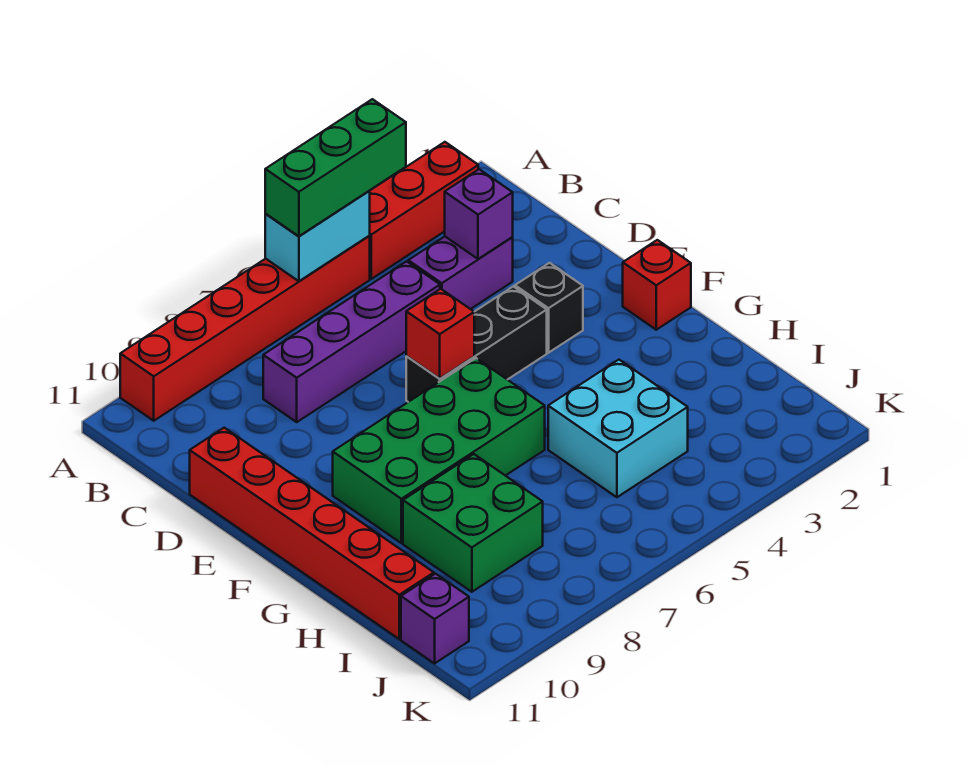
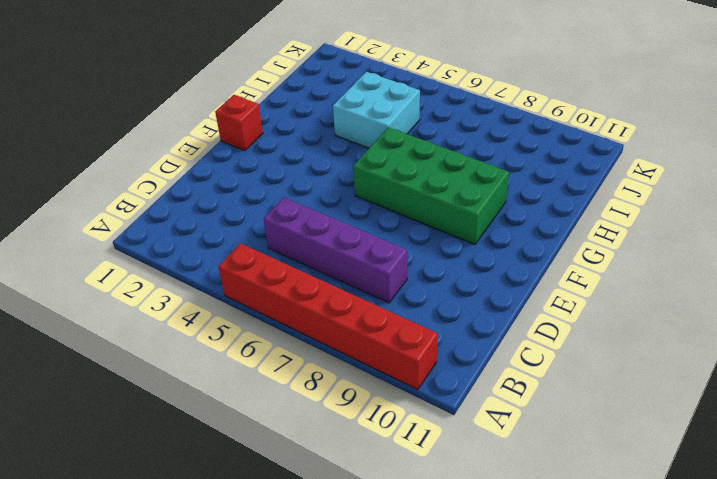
none -> red 1x3 brick [369,142,478,279]
none -> purple 1x2 brick [408,237,513,309]
none -> red 1x6 brick [190,428,434,639]

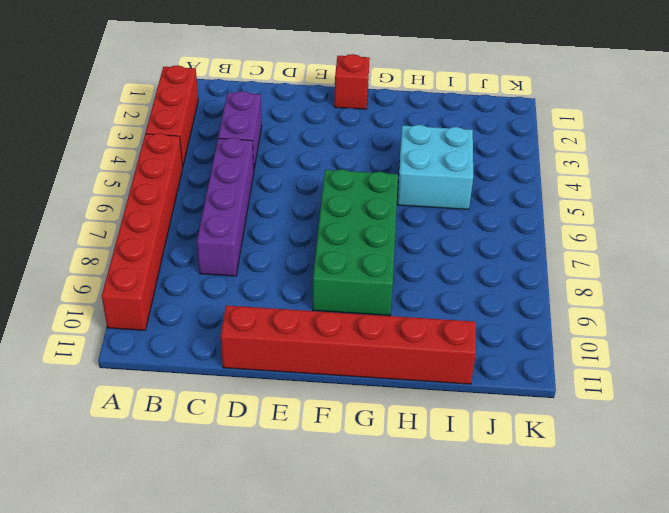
none -> black 1x1 brick [515,263,583,353]
none -> black 1x3 brick [406,286,547,402]
none -> green 2x2 brick [403,454,543,592]

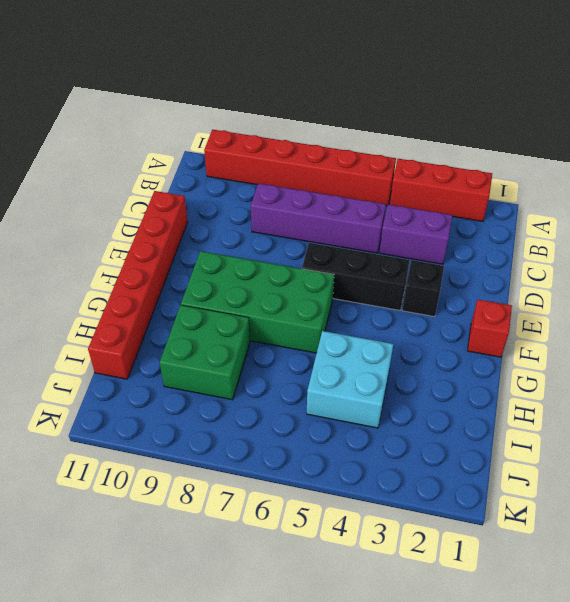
none -> purple 1x1 brick [401,574,469,663]
none -> cyan 1x2 brick [265,191,370,281]
none -> purple 1x1 brick [445,169,513,259]

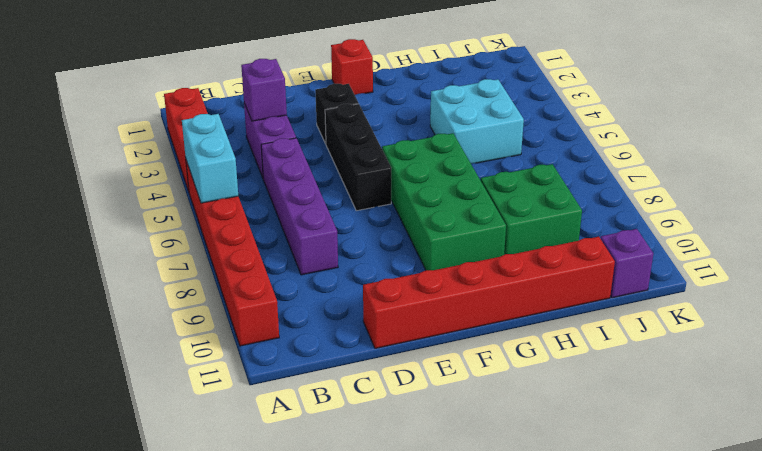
none -> red 1x1 brick [406,289,474,378]
none -> green 1x3 brick [265,99,406,236]

